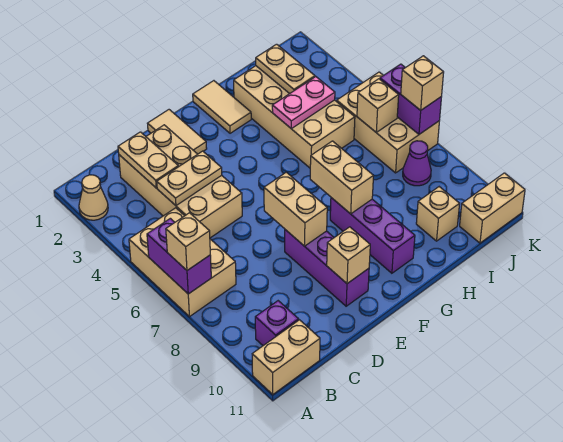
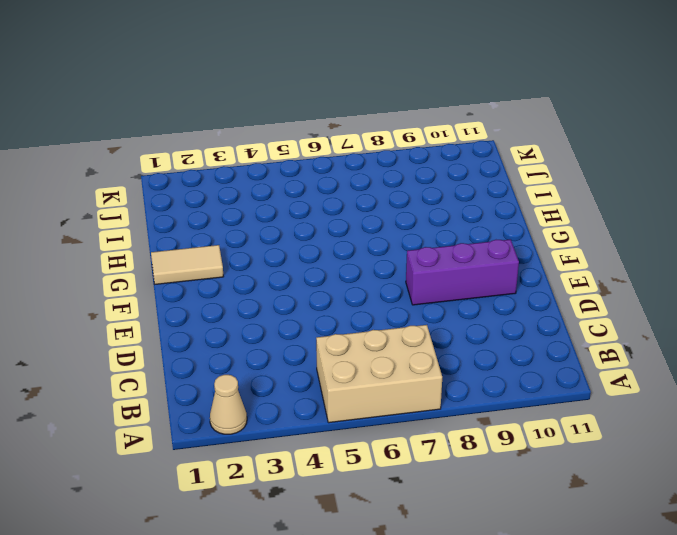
none -> tan 1x2 brick [252,320,320,394]
none -> purple 1x1 brick [255,301,299,346]
none -> tan 2x4 brick [119,125,242,238]

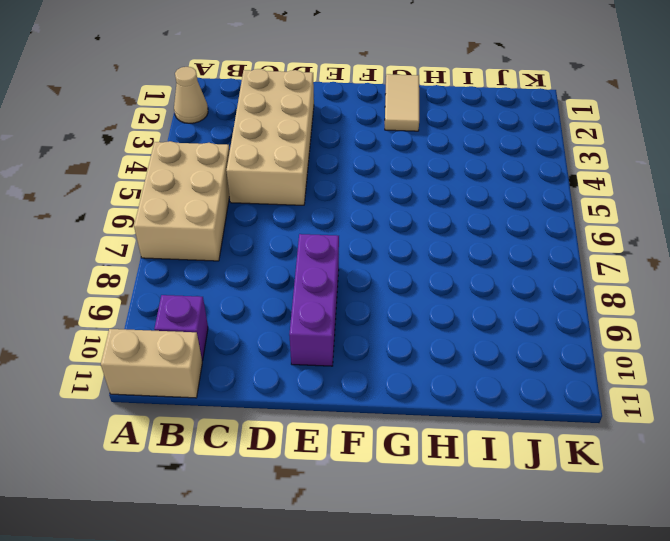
none -> tan 1x2 tile [147,110,207,154]
none -> purple 1x3 brick [330,198,415,273]
none -> tan 2x4 brick [234,66,355,168]

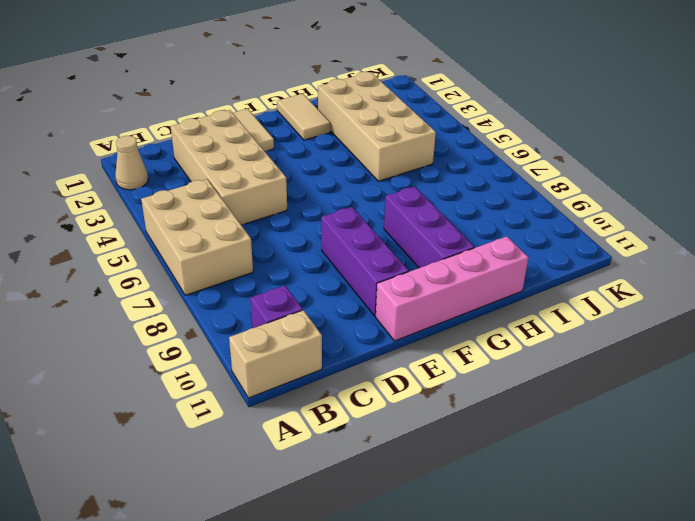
pink 1x4 brick [376,236,528,341] -> none
none -> tan 1x1 brick [416,187,460,241]
none -> tan 2x3 brick [337,72,439,173]
none -> purple 1x1 cone [403,141,431,186]

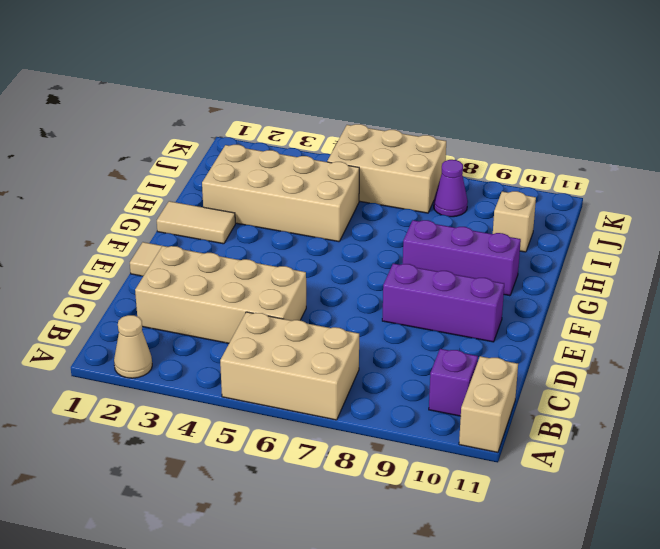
none -> tan 1x2 brick [460,173,525,243]
none -> purple 1x2 brick [147,218,211,294]
none -> tan 1x2 plate [118,132,178,188]

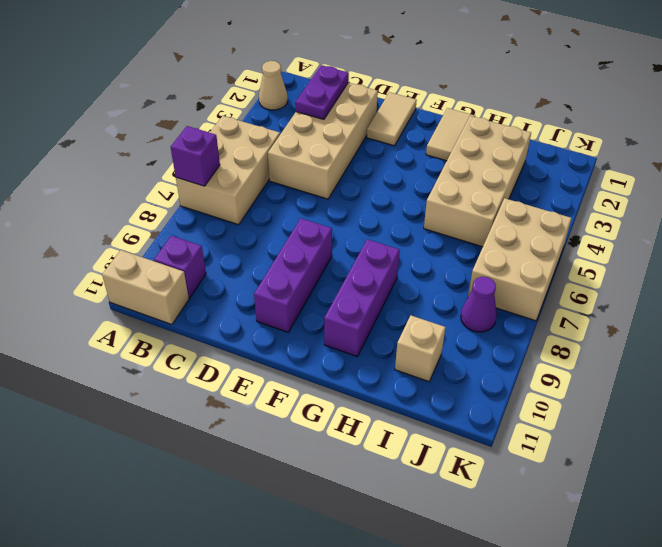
purple 1x1 brick [171,126,220,186] -> purple 1x2 brick [147,218,211,294]
purple 1x2 plate [295,65,349,120] -> tan 1x2 plate [118,132,178,188]
none -> tan 1x2 brick [460,173,525,243]
none -> tan 1x2 plate [157,151,222,206]
none -> tan 1x2 brick [264,172,327,246]

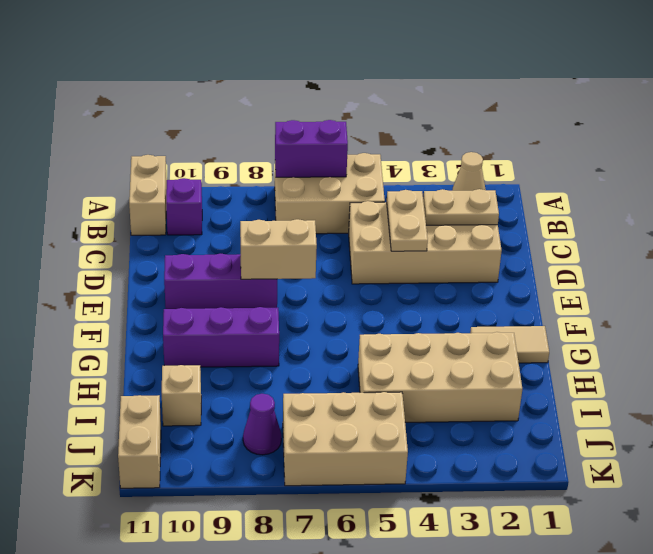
none -> tan 1x2 tile [147,110,207,154]
none -> tan 1x1 brick [327,227,370,284]
none -> tan 1x2 brick [310,141,374,214]

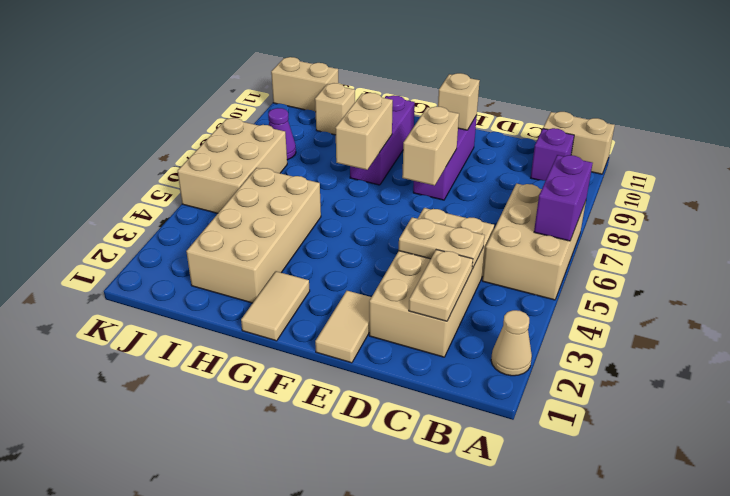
none -> pink 1x2 plate [272,77,335,129]
none -> tan 1x2 plate [256,44,315,94]
none -> tan 1x1 brick [357,79,399,132]

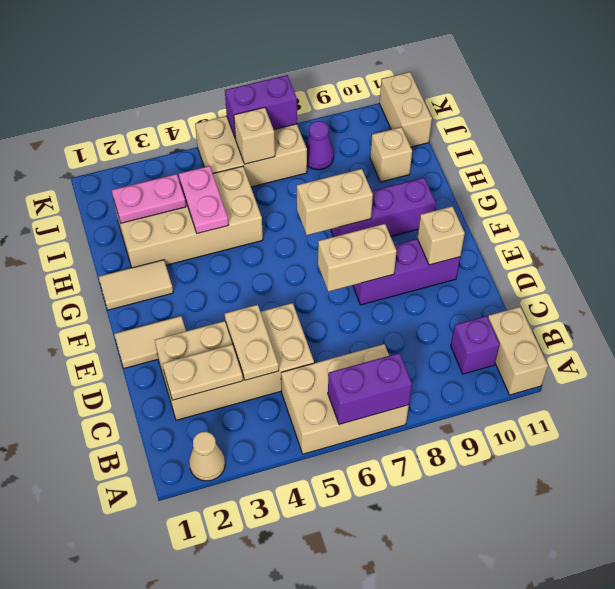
pink 1x2 plate [112,174,186,223] -> tan 1x2 plate [256,44,315,94]
none -> tan 1x1 brick [166,213,210,270]
none -> tan 1x1 brick [401,56,444,110]

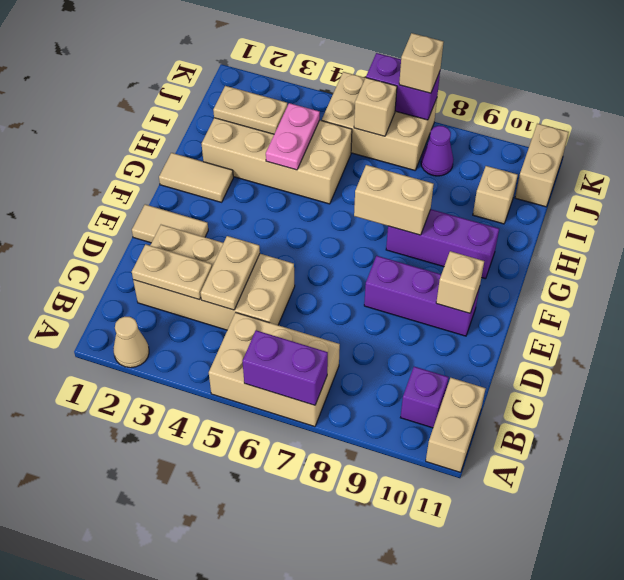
none -> tan 1x2 brick [264,172,327,246]
none -> tan 1x1 brick [166,213,210,270]

